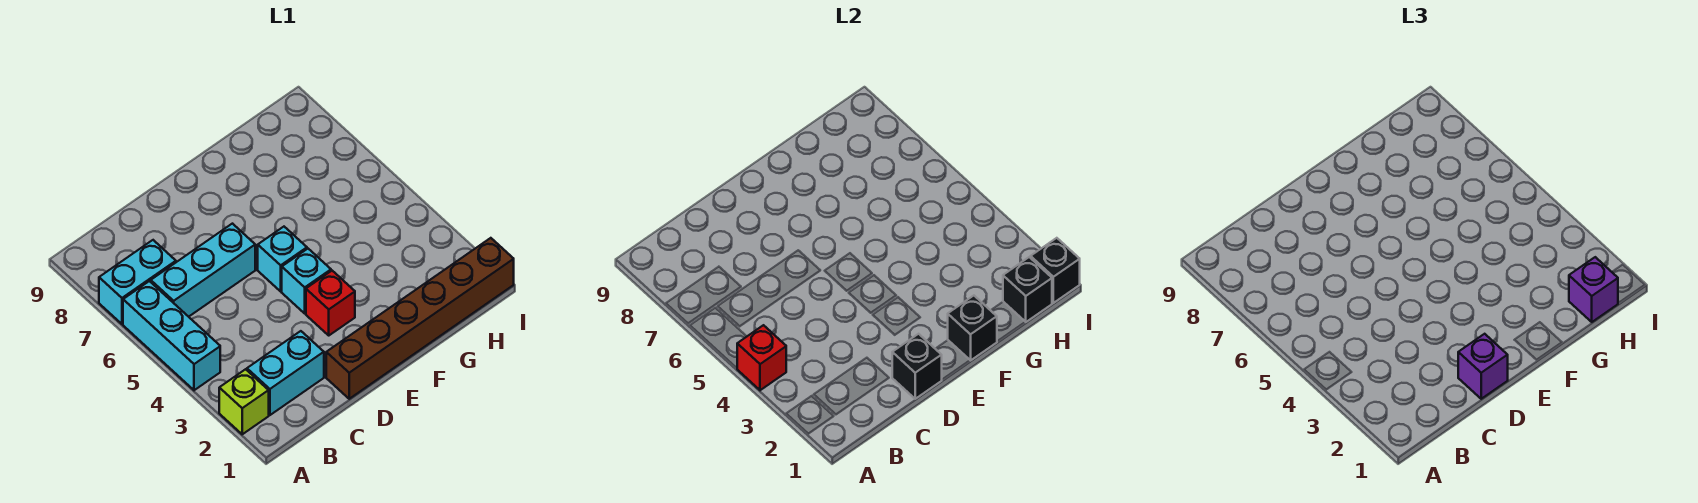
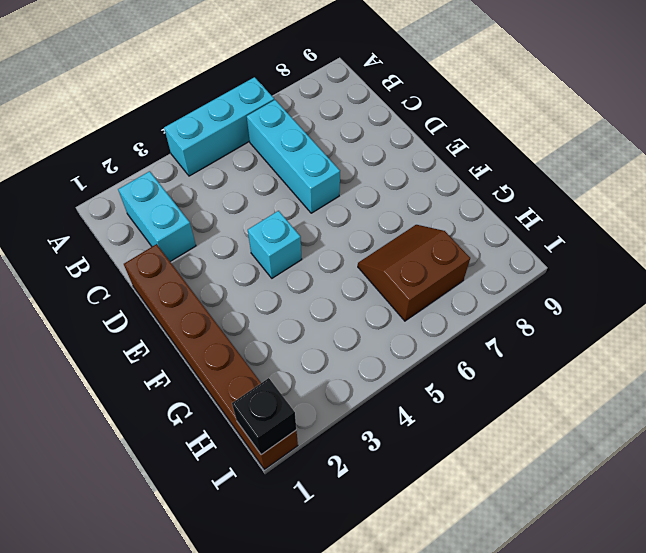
brown 2x2 slope [358,225,470,321] -> none
none -> lime 1x1 brick [219,369,269,434]
none -> cyan 1x2 brick [99,240,176,324]
none -> red 1x1 brick [306,271,355,335]

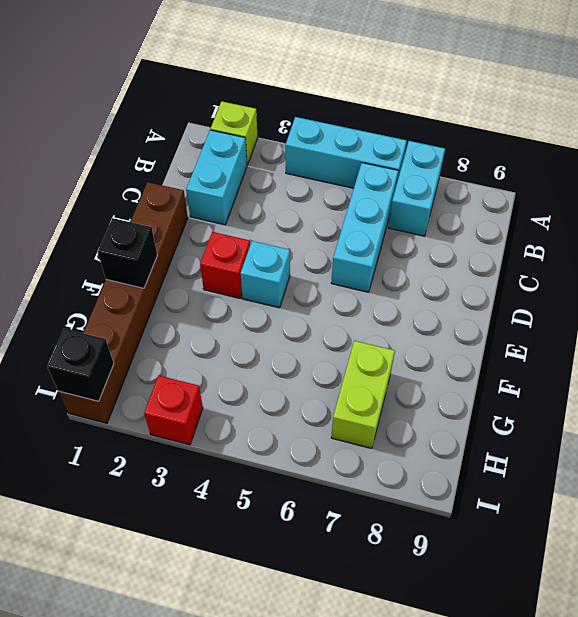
lime 1x2 brick [331,341,395,448] -> none
red 1x1 brick [144,375,203,445] -> red 1x1 brick moved to [737,325,786,390]
none -> cyan 1x1 brick [258,227,307,291]
none -> black 1x1 brick [892,334,942,399]
none -> black 1x1 brick [1003,257,1052,322]

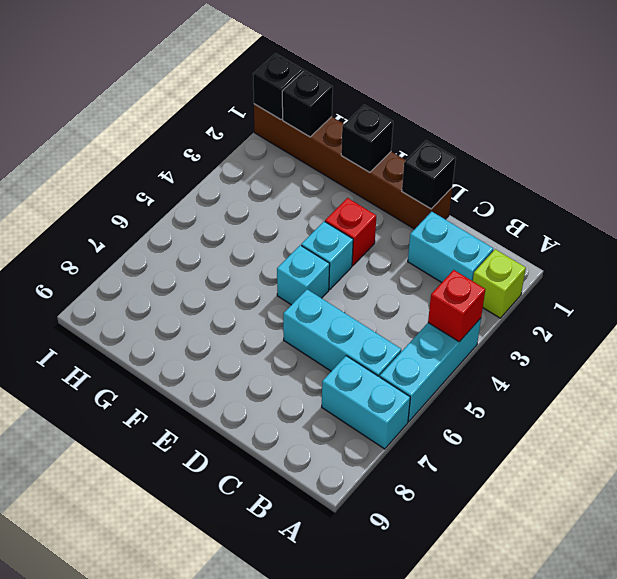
none -> purple 1x1 brick [1458,334,1508,399]
none -> purple 1x1 brick [1569,257,1618,322]

